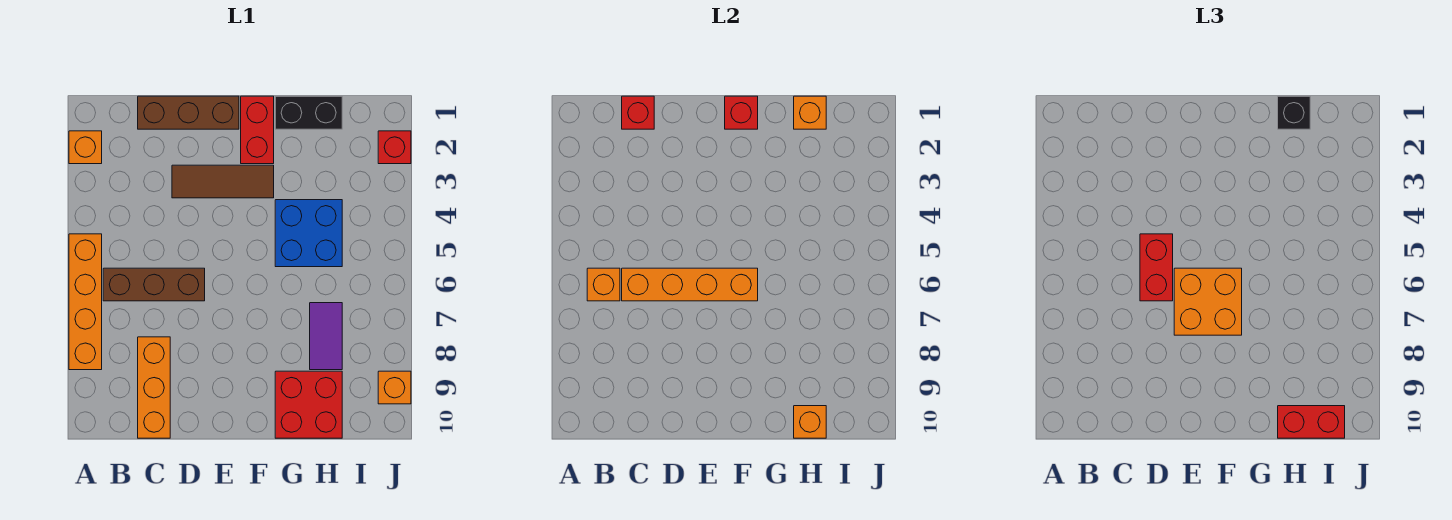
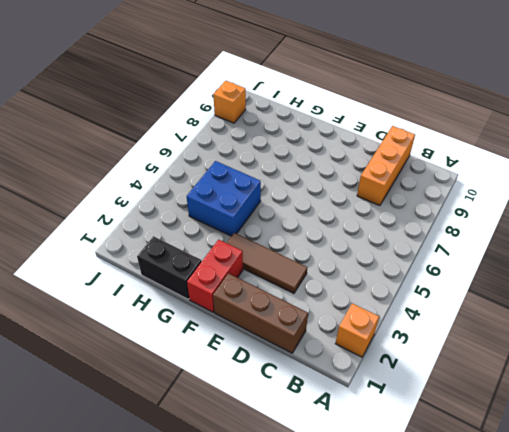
none -> orange 1x4 brick [69,234,102,370]
none -> brown 1x3 brick [103,268,205,301]
none -> red 2x2 brick [275,371,342,438]

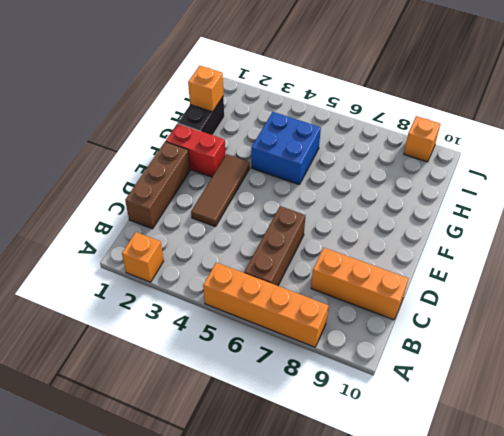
none -> red 2x2 brick [275,371,342,438]
none -> purple 1x2 tile [310,303,342,370]
none -> red 1x1 brick [378,131,411,164]

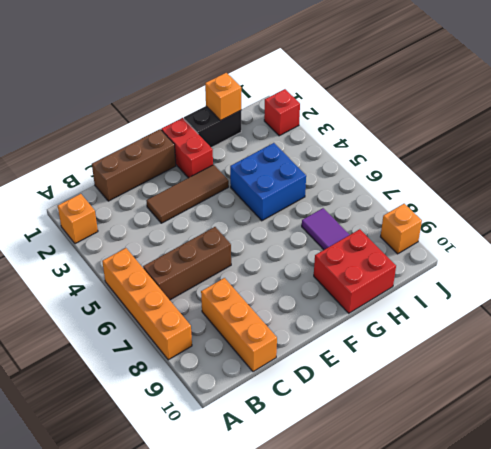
none -> orange 1x1 brick [587,268,620,301]
none -> red 1x1 brick [622,96,654,129]
none -> orange 1x4 brick [622,268,758,301]

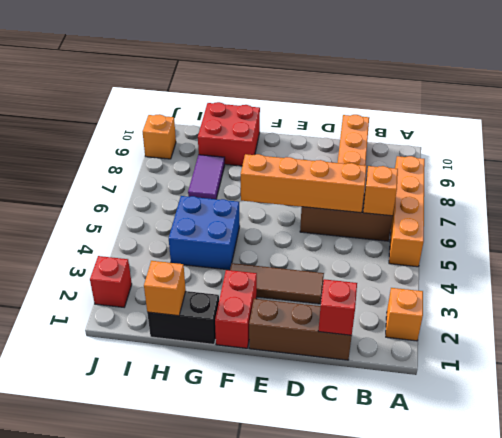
none -> red 1x1 brick [725,96,758,129]
none -> orange 1x1 brick [794,406,826,438]
none -> red 1x2 brick [1140,234,1173,301]

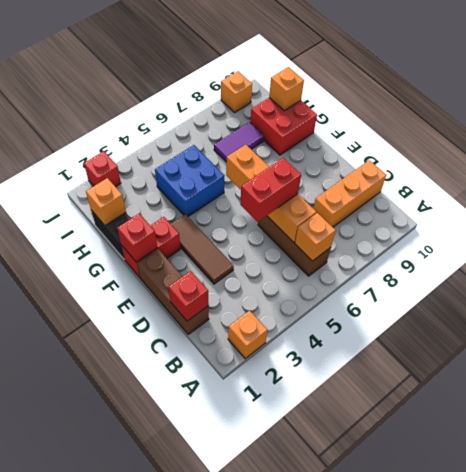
none -> orange 1x4 brick [69,234,102,370]
none -> orange 2x2 brick [1174,268,1242,335]
none -> black 1x1 brick [1278,96,1310,129]

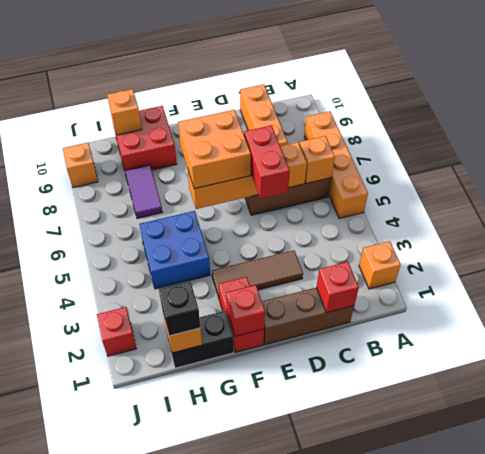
none -> red 1x2 brick [1278,406,1345,438]

